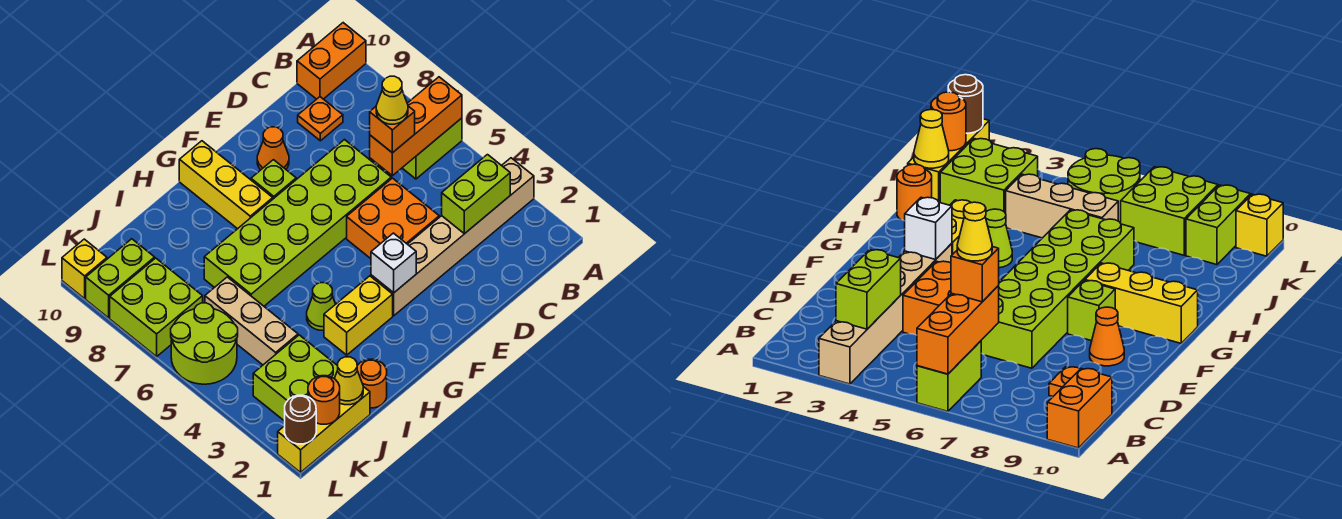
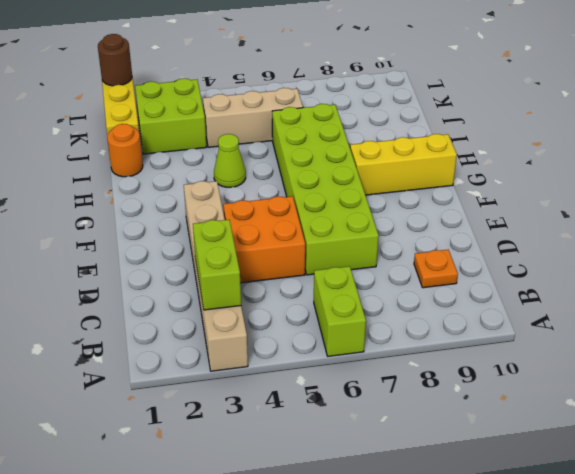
none -> orange 1x2 brick [297,23,366,99]
none -> orange 1x1 cone [257,127,289,170]
none -> lime 1x1 brick [251,160,296,199]

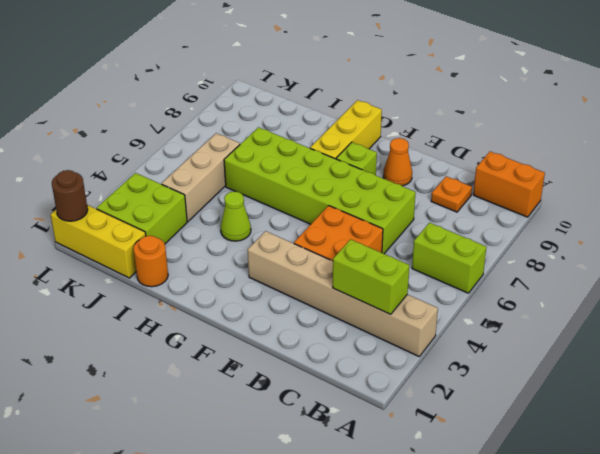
none -> yellow 1x2 brick [324,276,393,355]
none -> lime 2x2 round brick [171,303,238,384]
none -> lime 2x2 brick [110,258,203,356]

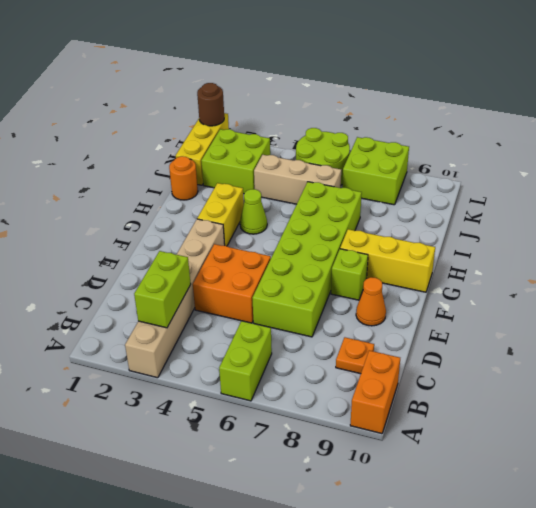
none -> lime 1x2 brick [86,239,155,318]
none -> yellow 1x1 brick [62,239,107,299]
none -> orange 1x3 brick [370,77,462,176]

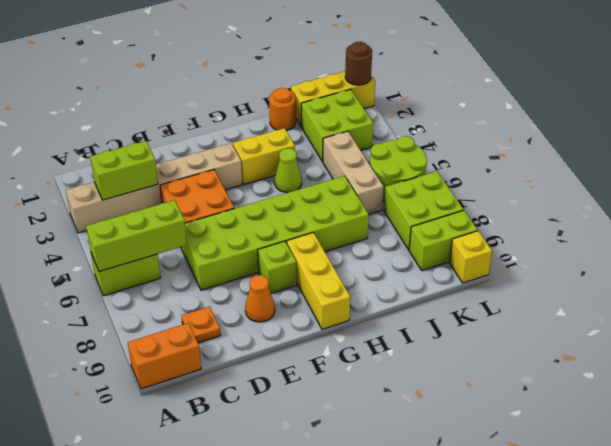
lime 1x3 brick [86,200,187,272] -> orange 1x3 brick [370,77,462,176]
none -> white 1x1 brick [371,233,416,293]
none -> yellow 1x1 cone [334,357,363,405]
none -> orange 1x1 round brick [308,376,340,424]

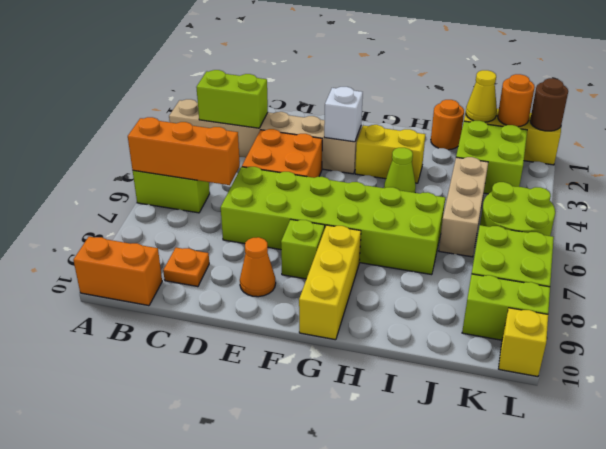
none -> orange 1x1 brick [370,106,415,153]
none -> yellow 1x1 cone [376,76,408,124]

